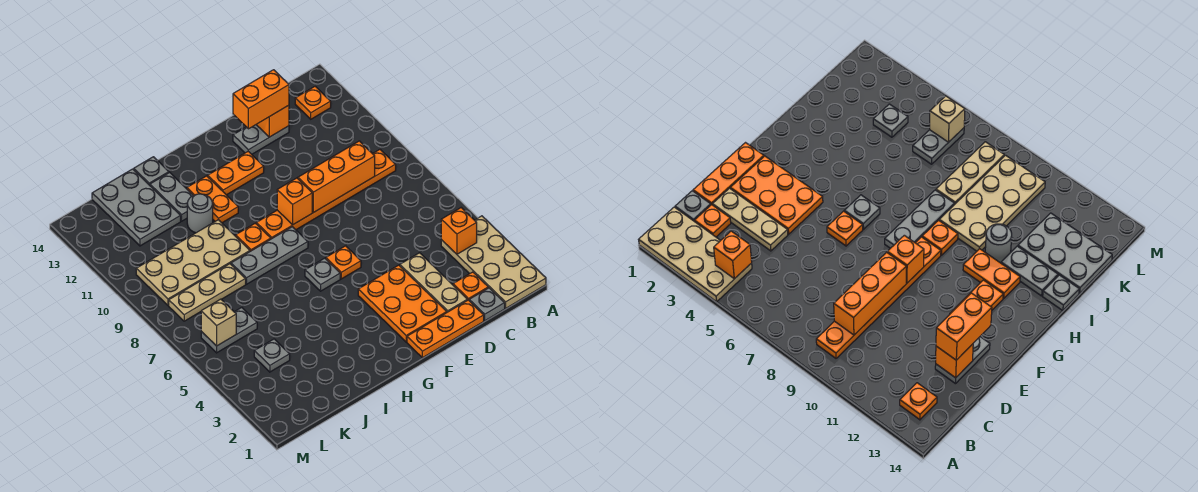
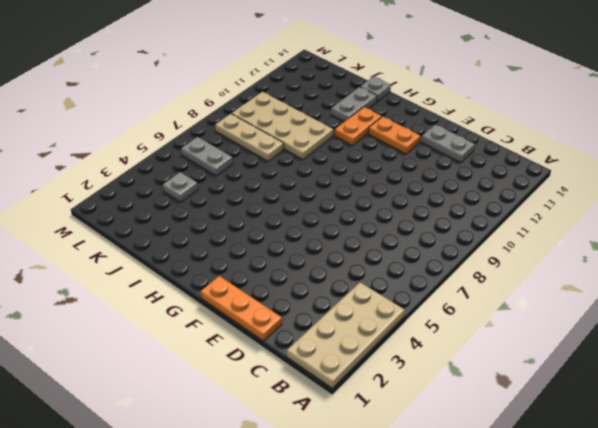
none -> orange 1x6 plate [256,150,396,239]
none -> orange 1x1 plate [295,87,331,119]
none -> grey 1x1 plate [469,288,505,321]

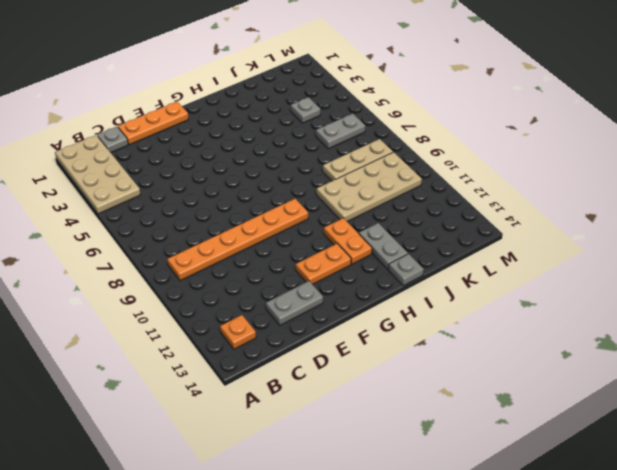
none -> orange 1x1 plate [453,272,488,300]
none -> tan 1x3 plate [400,253,468,312]
none -> orange 2x3 plate [358,265,447,342]

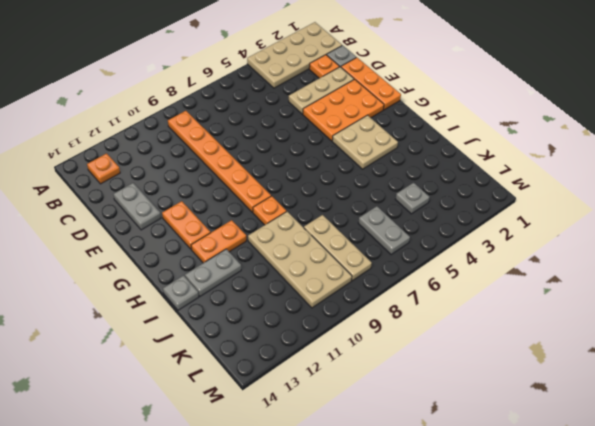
tan 2x2 plate [332,115,398,169] -> none
none -> orange 1x1 plate [326,246,361,279]
none -> grey 1x1 plate [305,258,340,291]
none -> grey 1x3 plate [231,227,308,284]

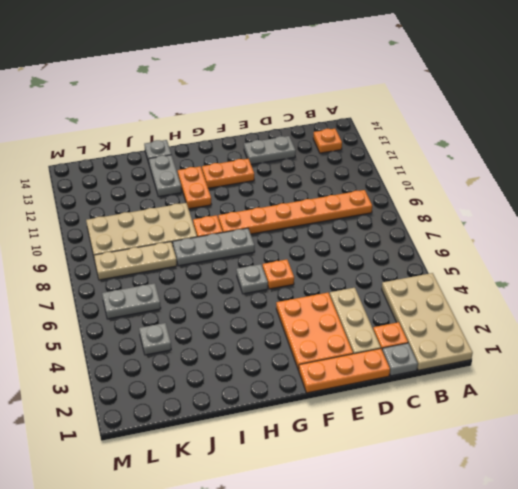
none -> grey 1x1 round brick [187,194,213,233]
none -> grey 2x3 plate [92,169,181,246]
none -> orange 1x1 brick [441,208,477,254]

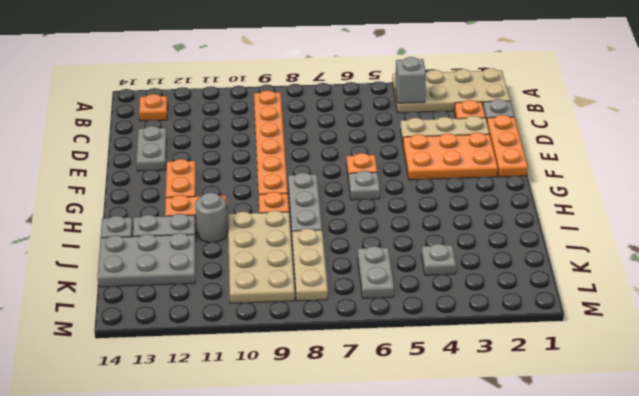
grey 1x1 brick [395,57,426,103] -> orange 1x1 brick [441,208,477,254]
none -> orange 1x3 brick [298,141,375,213]
none -> orange 1x1 brick [256,105,289,137]
none -> orange 1x1 brick [277,178,312,225]

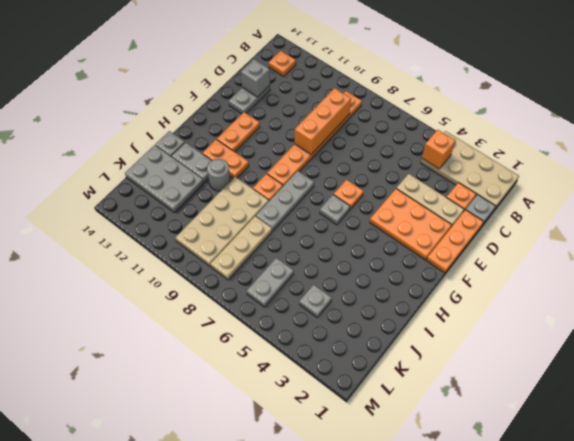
grey 1x1 brick [241,59,270,97] -> orange 1x1 brick [256,105,289,137]
none -> orange 1x1 brick [277,178,312,225]
none -> tan 1x1 brick [201,299,236,346]
none -> orange 1x2 brick [233,70,289,129]

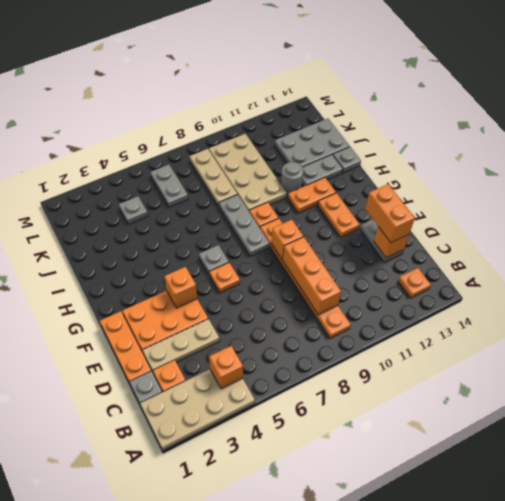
orange 1x1 brick [164,267,197,308] -> none
none -> tan 1x1 brick [201,299,236,346]

